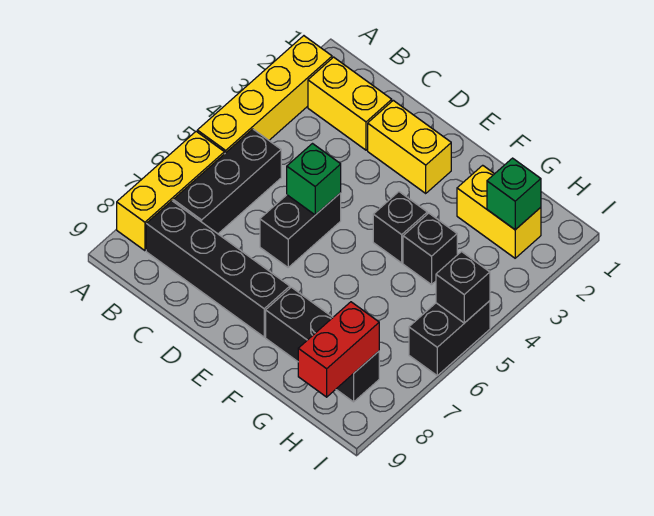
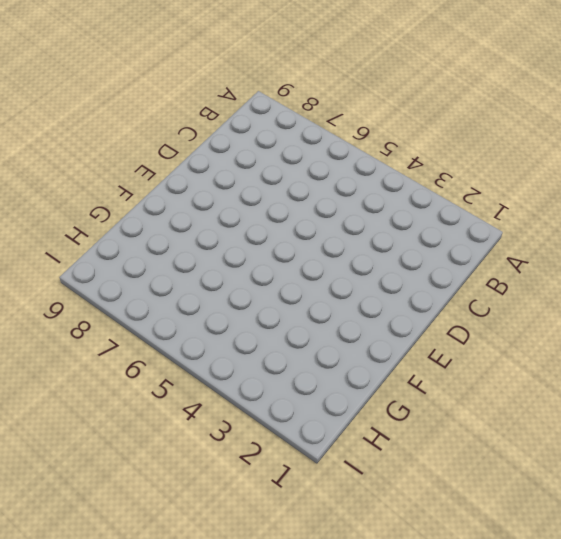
none -> yellow 1x4 brick [197,36,332,154]
none -> yellow 1x3 brick [117,131,224,251]
none -> yellow 1x2 brick [308,57,392,150]

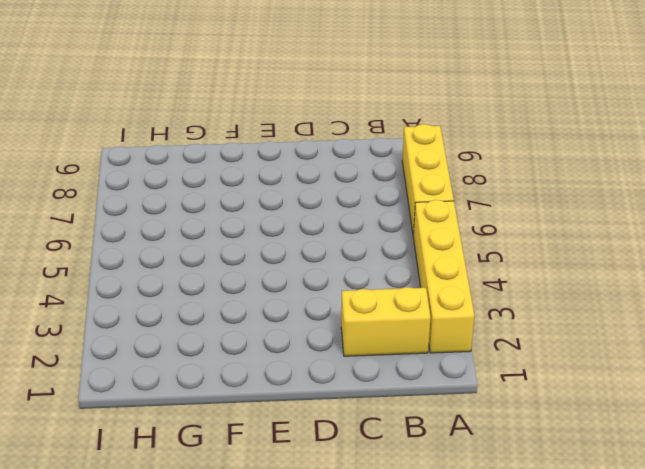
none -> black 1x3 brick [173,129,281,234]
none -> black 1x4 brick [146,201,290,337]
none -> yellow 1x2 brick [368,100,451,193]

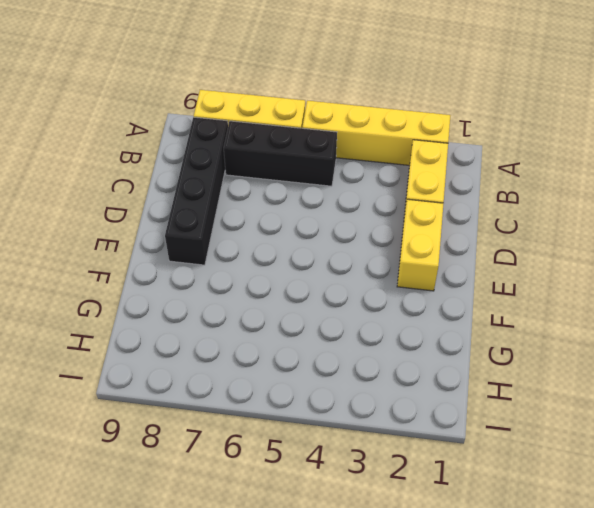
none -> black 1x2 brick [260,193,341,267]
none -> black 1x1 brick [373,192,427,263]
none -> black 1x3 brick [266,287,379,402]

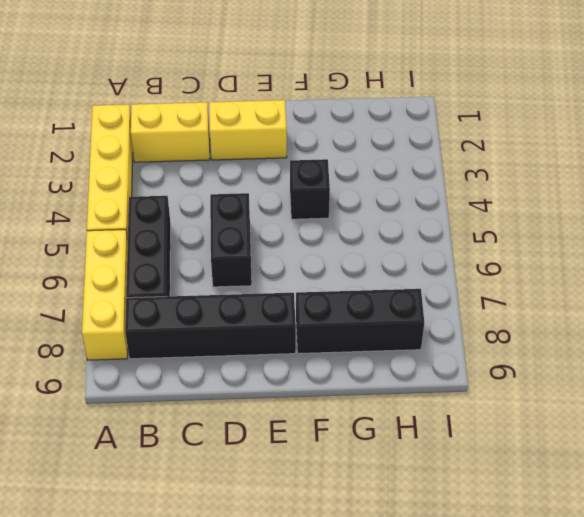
none -> yellow 1x2 brick [457,165,541,258]
none -> black 1x1 brick [403,213,457,285]
none -> black 1x2 brick [409,301,490,375]

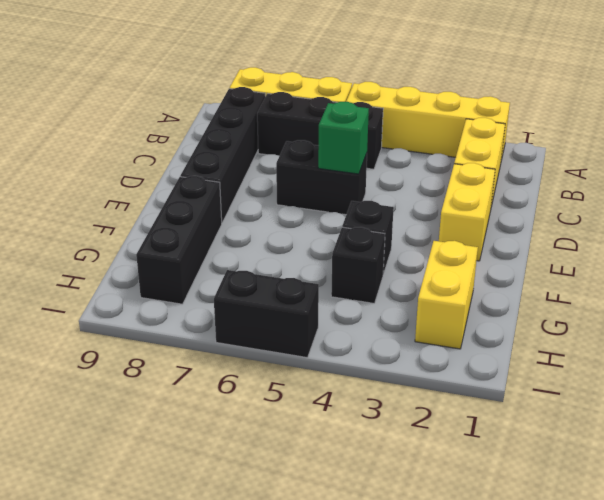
none -> green 1x1 brick [487,158,541,230]
none -> red 1x2 brick [298,302,379,397]
none -> black 1x1 brick [436,252,490,323]

